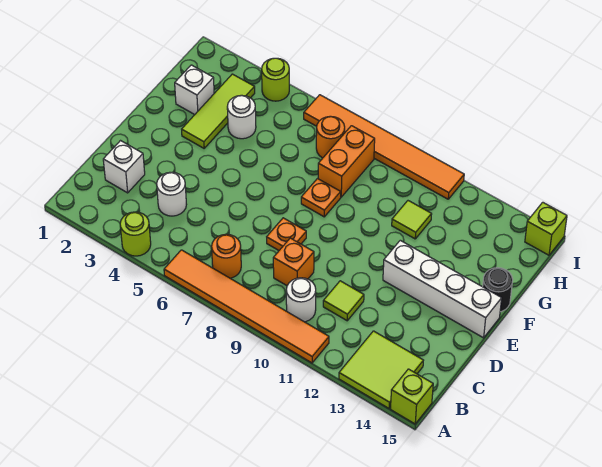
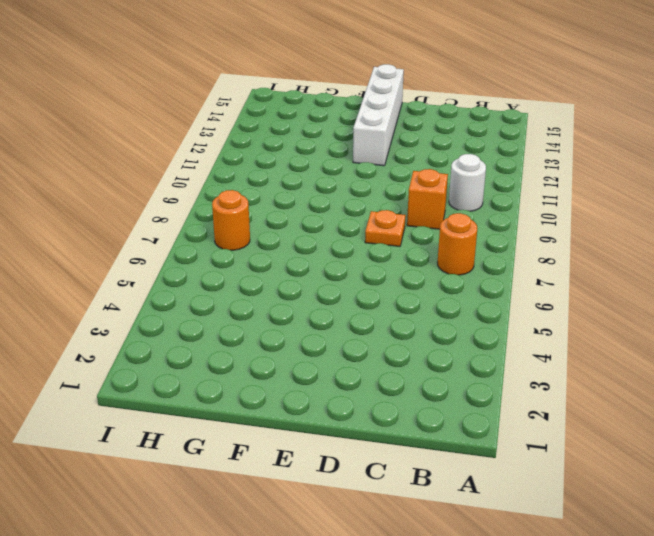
none -> lime 1x1 round brick [120,212,151,256]
none -> orange 1x6 tile [164,250,329,363]
none -> lime 2x2 tile [339,331,423,408]

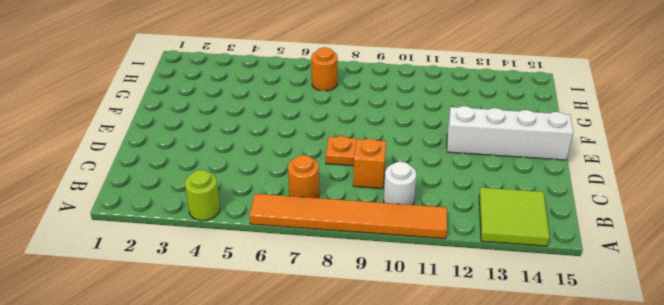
none -> lime 1x1 brick [391,369,433,424]
none -> white 1x1 brick [103,141,145,193]
none -> white 1x1 round brick [157,172,186,216]

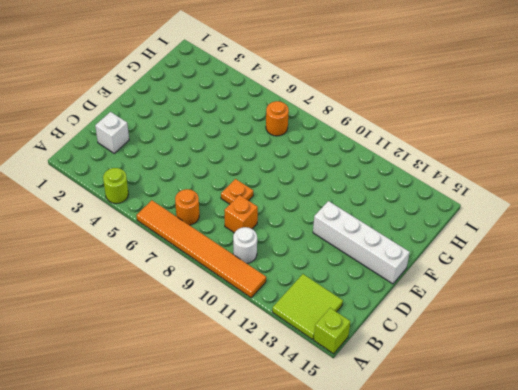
none -> white 1x1 round brick [157,172,186,216]
none -> lime 1x1 tile [323,281,364,321]
none -> lime 1x3 tile [182,74,255,148]

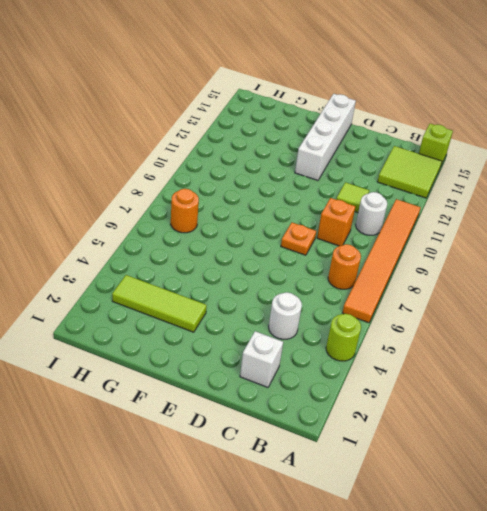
none -> orange 1x1 plate [301,179,341,217]
none -> black 1x1 round brick [483,268,513,312]
none -> white 1x1 brick [175,65,214,115]

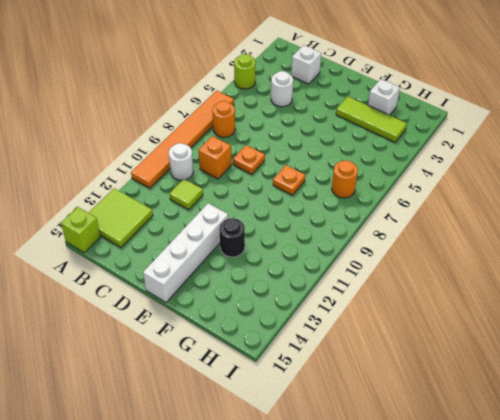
black 1x1 round brick [219,218,245,257] -> black 1x1 round brick moved to [483,268,513,312]
none -> white 1x1 round brick [227,95,256,139]
none -> orange 1x2 brick [318,126,375,197]
none -> lime 1x1 tile [392,201,432,239]

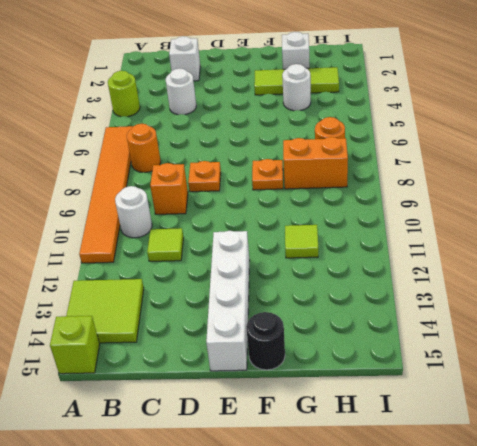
none -> lime 1x1 round brick [262,58,289,101]
none -> orange 1x6 tile [304,95,464,199]
none -> lime 1x1 brick [525,202,567,255]

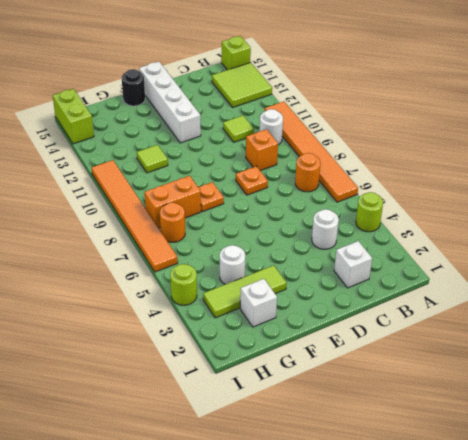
lime 1x2 brick [53,89,94,144] -> lime 1x1 brick [525,202,567,255]

